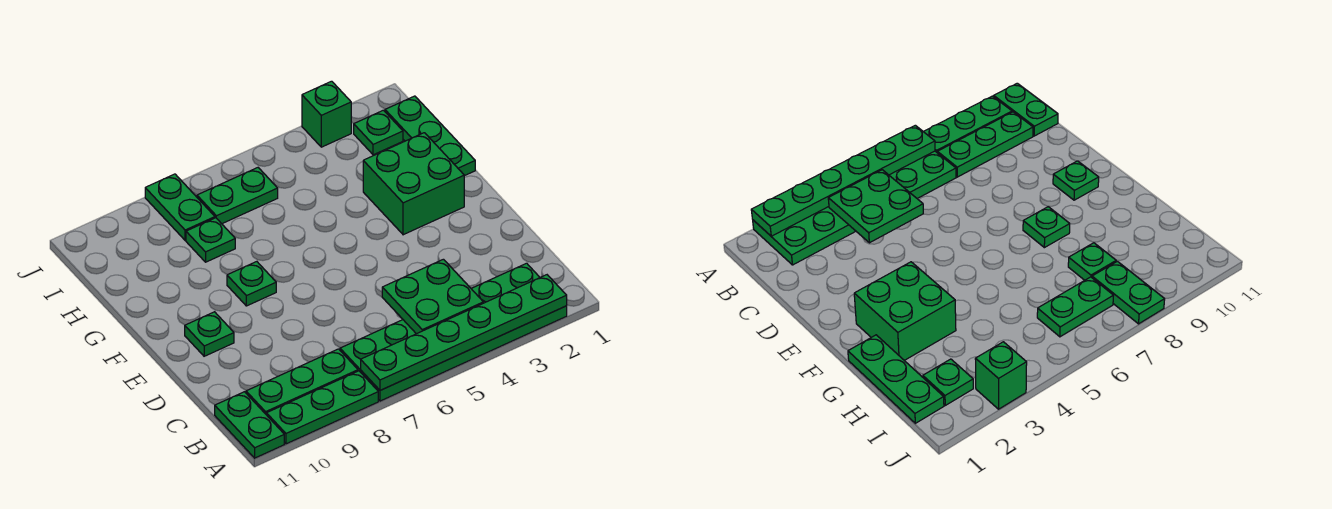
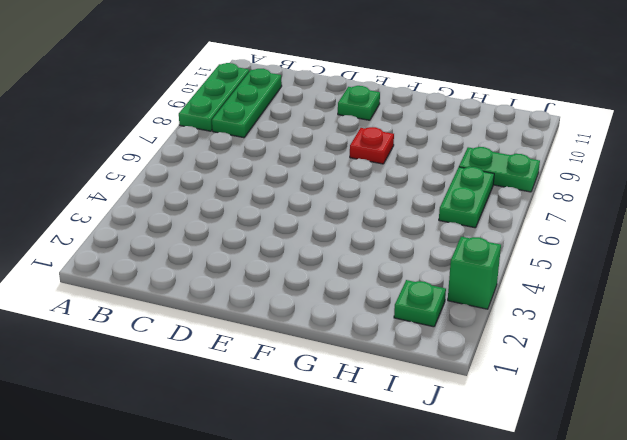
red 1x1 plate [350,127,394,164] -> green 1x1 plate [227,262,276,306]
none -> green 2x6 plate [340,263,567,401]
none -> green 1x2 plate [215,392,284,458]
none -> green 2x2 brick [363,133,464,235]

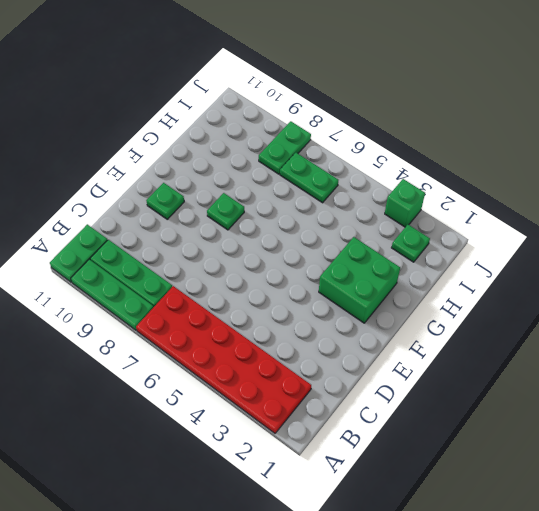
red 2x6 plate [136,286,311,433] -> green 2x6 plate [340,263,567,401]
none -> green 1x3 plate [385,96,475,176]
none -> green 1x1 plate [186,218,235,262]
none -> green 1x6 plate [361,275,567,390]

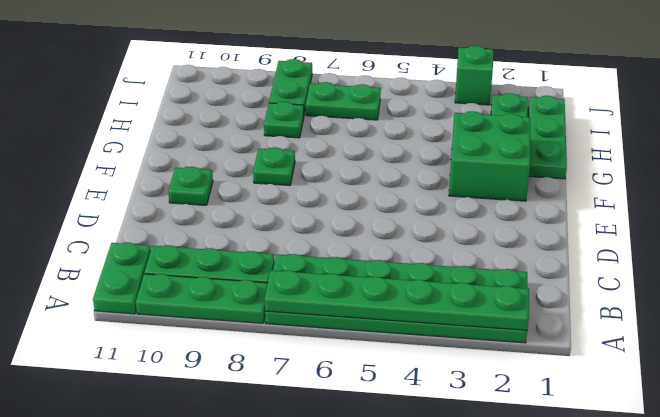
none -> green 2x2 plate [382,259,483,334]

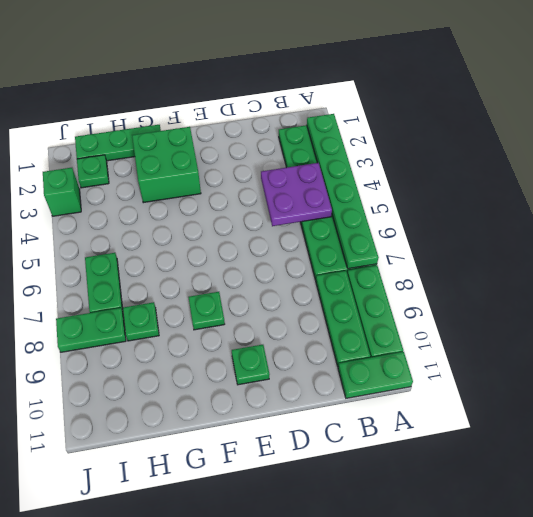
purple 2x2 plate [261,163,332,226] -> green 2x2 plate [382,259,483,334]

